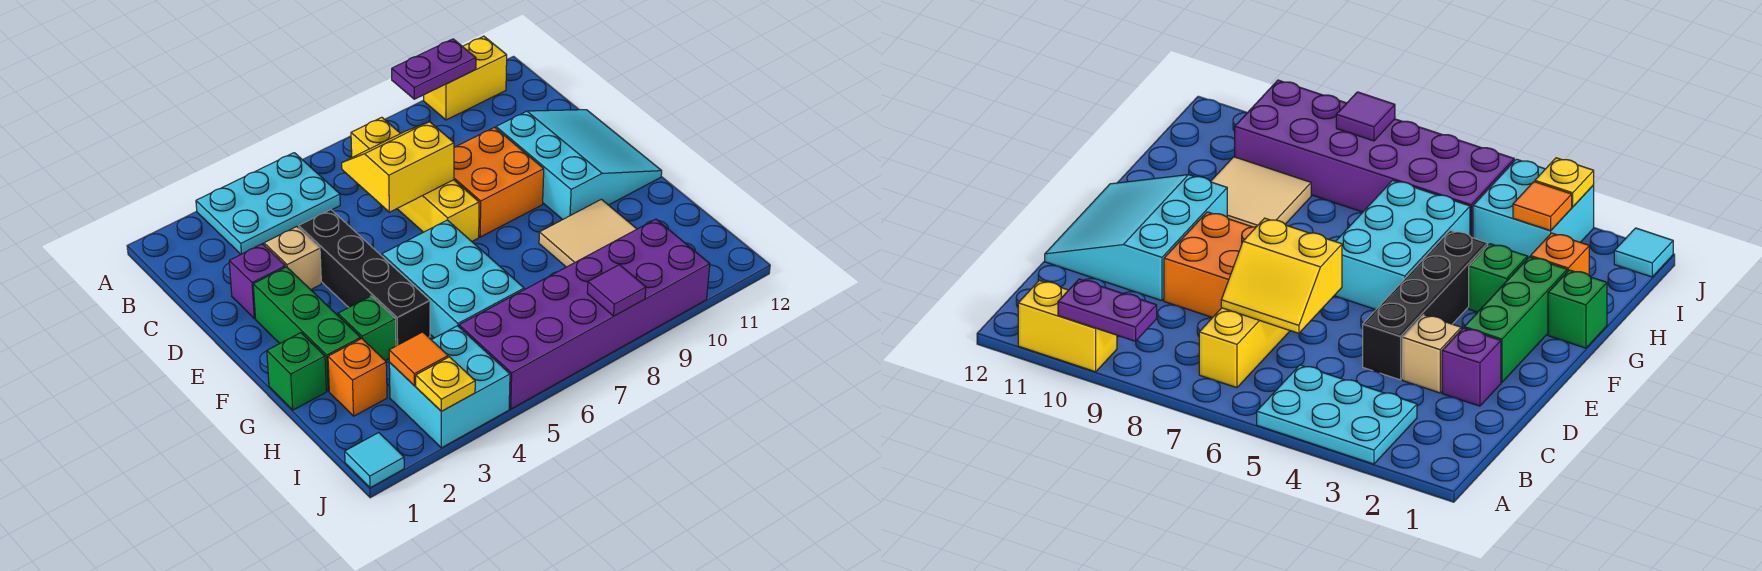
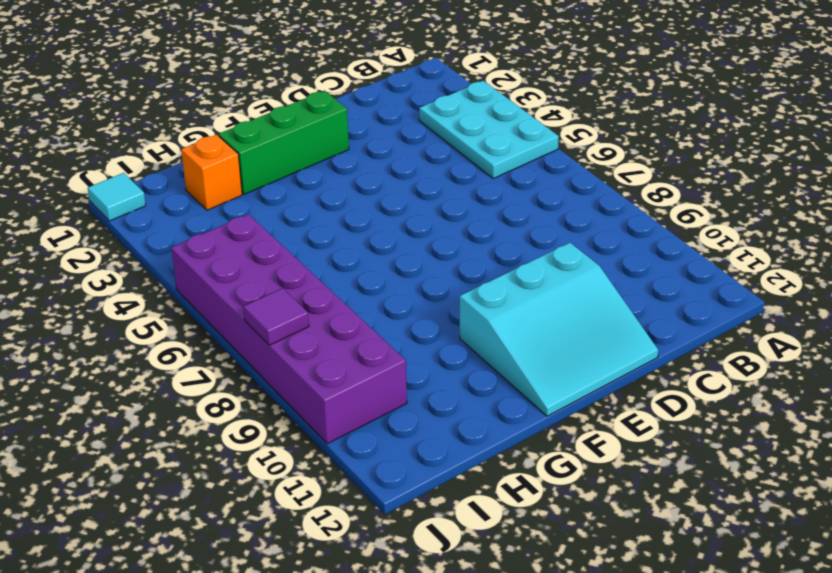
none -> yellow 1x2 brick [424,36,507,120]
none -> yellow 1x4 brick [351,117,479,241]
none -> purple 1x1 brick [229,244,285,319]

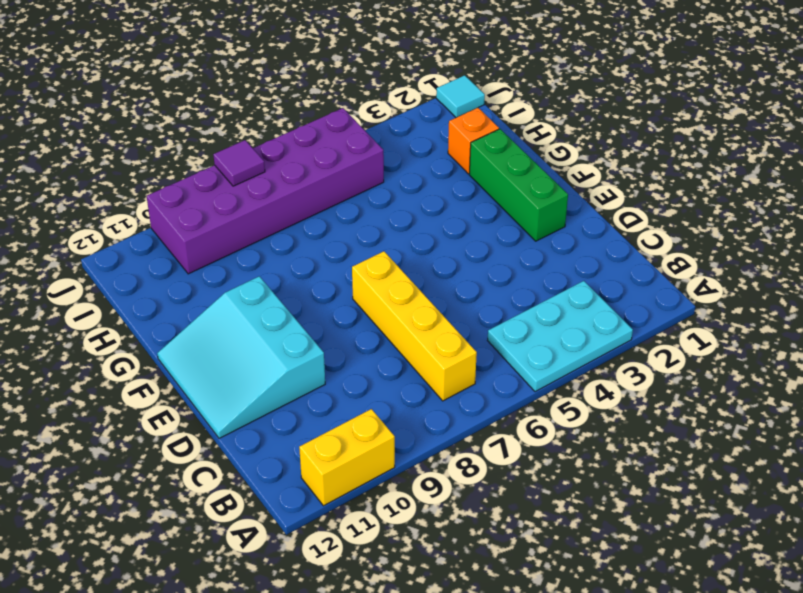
none -> purple 1x1 brick [229,244,285,319]
none -> tan 1x1 brick [264,227,321,290]
none -> black 1x4 brick [299,210,430,346]

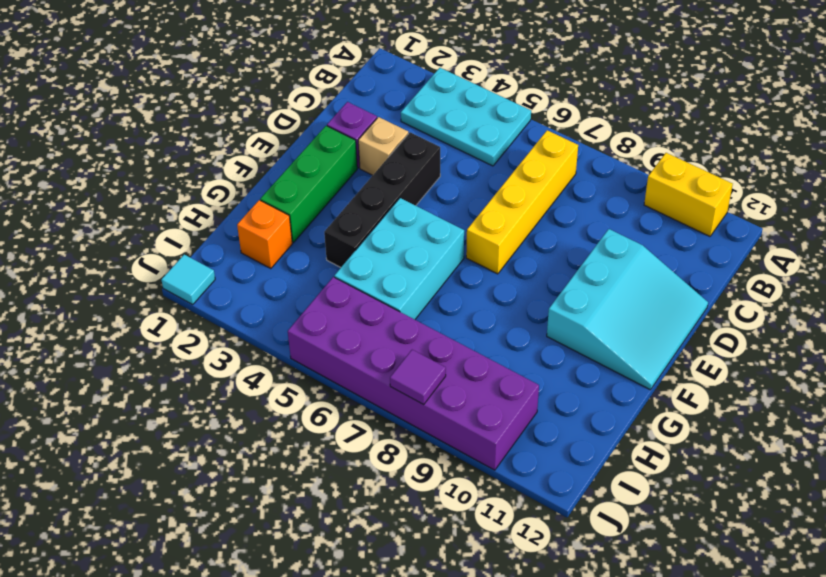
none -> orange 2x2 brick [454,127,544,237]
none -> green 1x1 brick [267,333,326,410]
none -> green 1x1 brick [338,296,396,361]

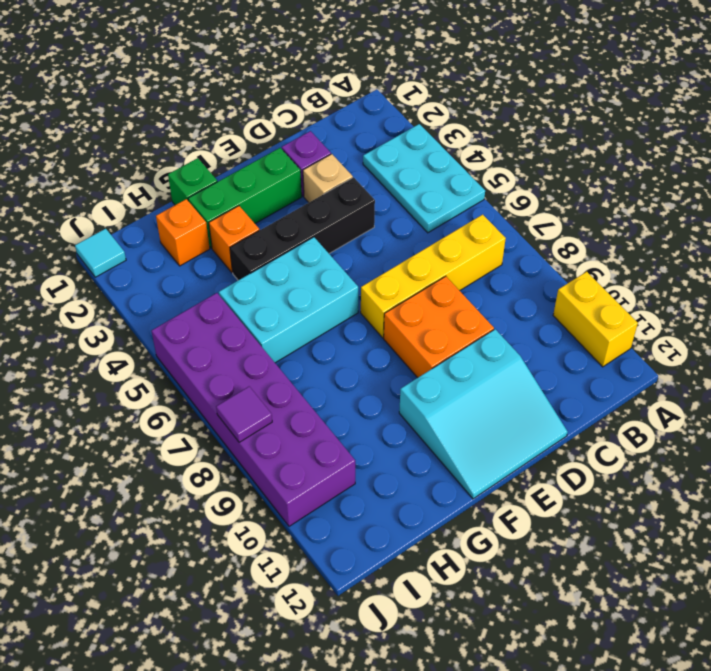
orange 1x1 brick [209,206,259,273] -> green 1x1 brick [338,296,396,361]
none -> tan 2x2 tile [539,199,637,267]
none -> cyan 2x2 brick [389,326,510,448]
none -> purple 1x2 plate [392,39,476,99]

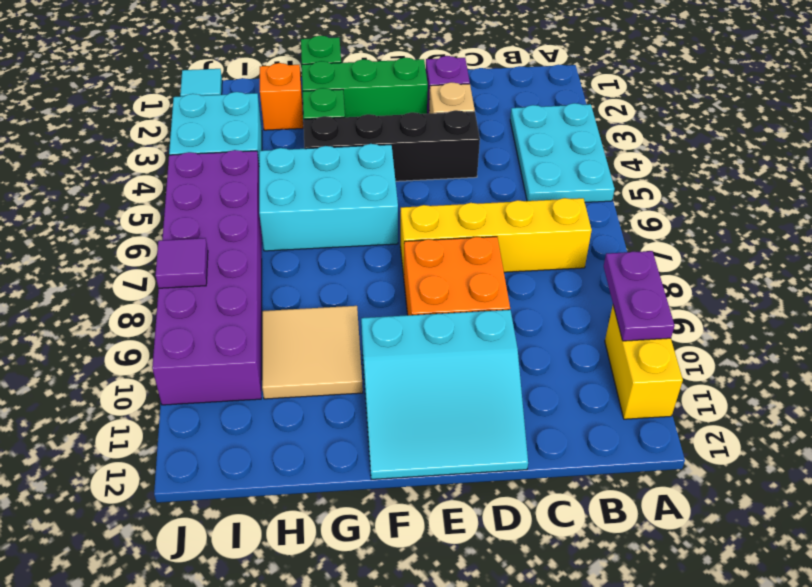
none -> yellow 2x2 slope [342,122,454,212]
none -> orange 1x1 tile [389,332,448,386]
none -> yellow 1x1 plate [416,357,475,411]

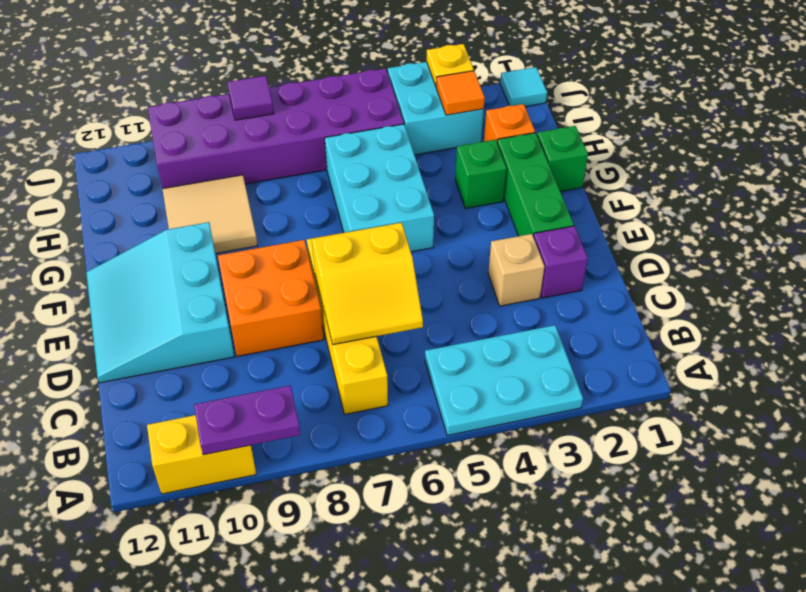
none -> black 1x4 brick [299,210,430,346]

